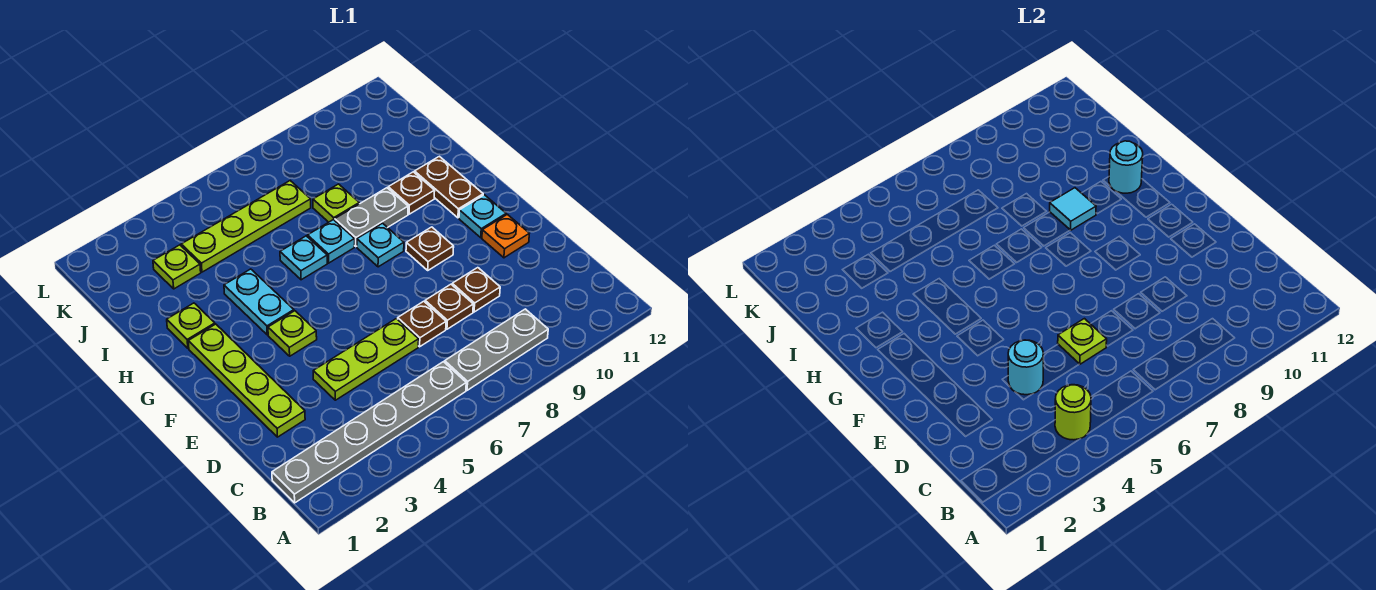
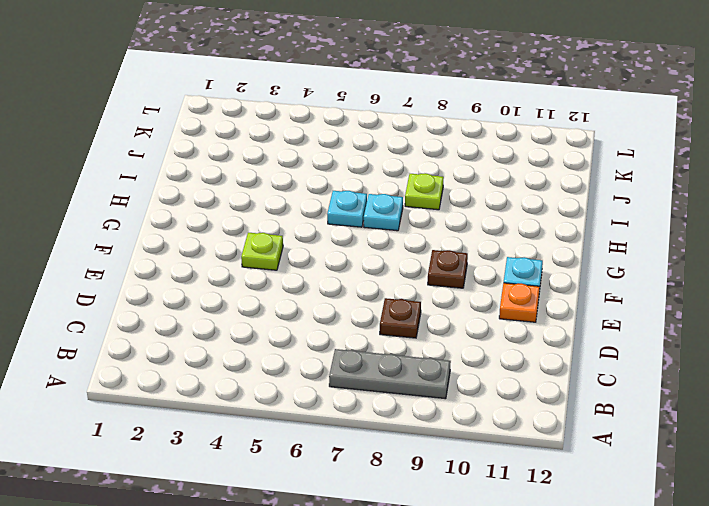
none -> grey 1x6 plate [272,362,466,503]
none -> lime 1x4 plate [188,324,305,437]
none -> lime 1x3 plate [313,319,419,400]

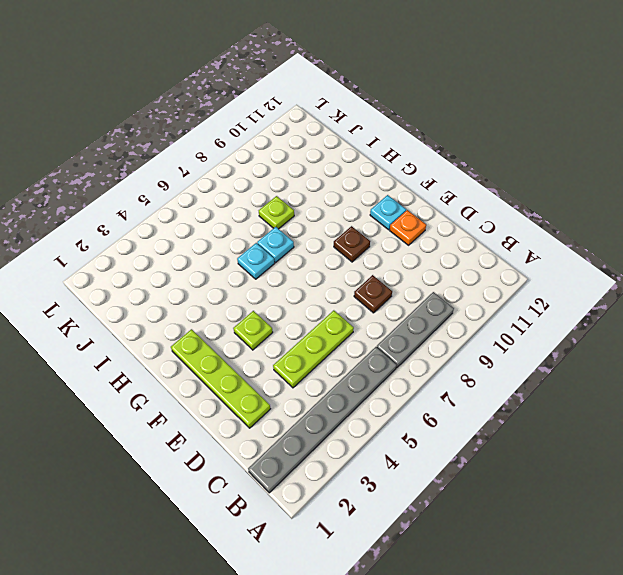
none -> brown 1x1 plate [398,301,446,347]
none -> brown 1x1 plate [452,268,500,312]
none -> cyan 1x2 plate [224,269,294,335]

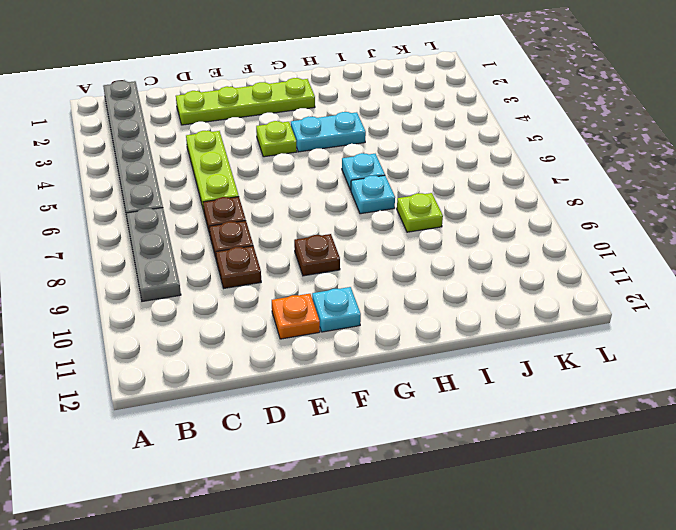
none -> cyan 1x1 plate [357,223,404,267]
none -> brown 1x2 plate [415,156,483,218]
none -> lime 1x1 plate [167,303,215,348]

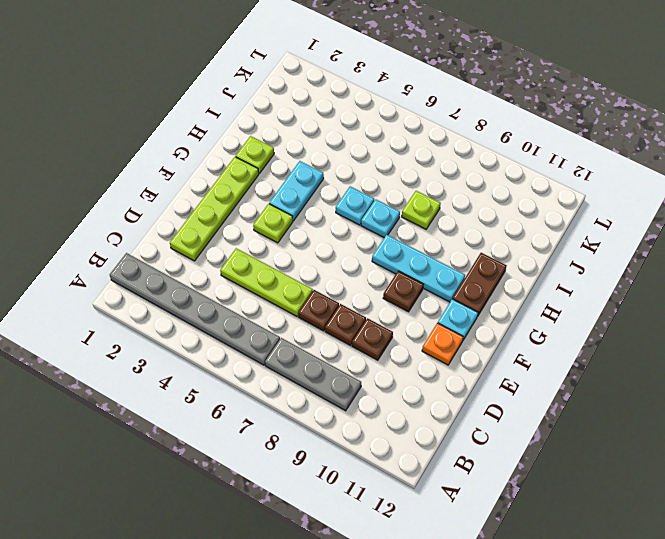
cyan 1x3 plate [372,235,465,302] -> cyan 1x1 plate [357,223,404,267]
none -> grey 1x2 plate [335,188,408,246]
none -> brown 1x1 plate [388,172,435,214]
none -> lime 1x1 plate [153,245,201,289]

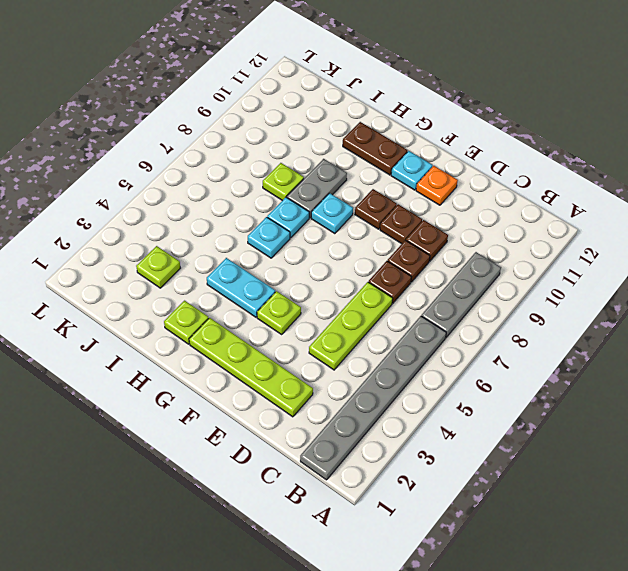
brown 1x1 plate [380,204,422,244] -> brown 1x1 plate moved to [388,172,435,214]
none -> lime 1x4 plate [181,181,311,272]
none -> lime 1x1 round brick [1055,385,1091,440]
none -> cyan 1x1 round brick [1008,340,1043,395]

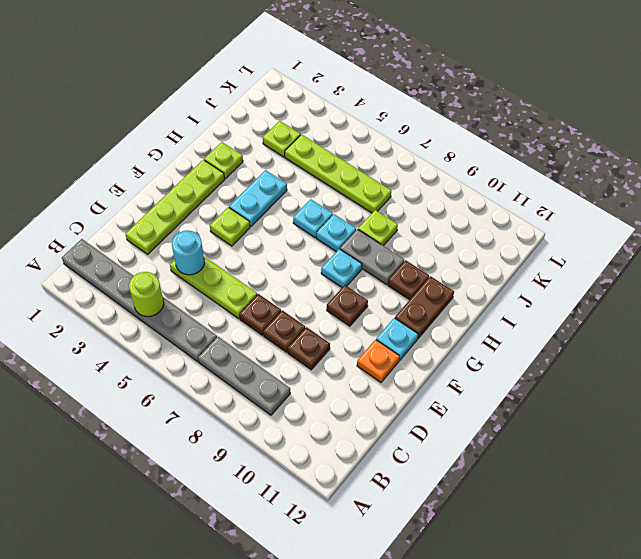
none -> lime 1x1 plate [1058,319,1107,364]
none -> cyan 1x1 tile [1050,188,1096,230]
none -> cyan 1x1 round brick [1109,141,1143,193]

